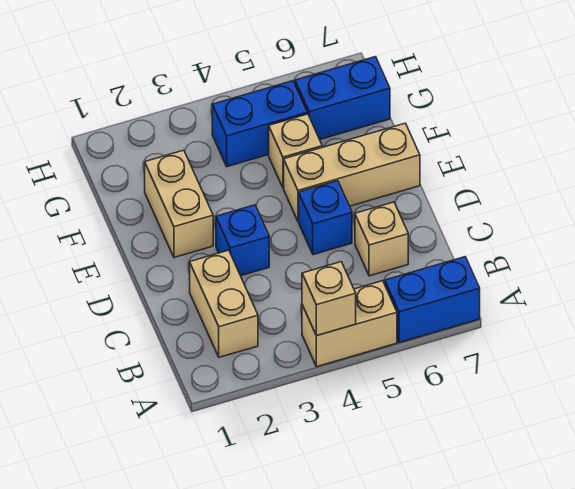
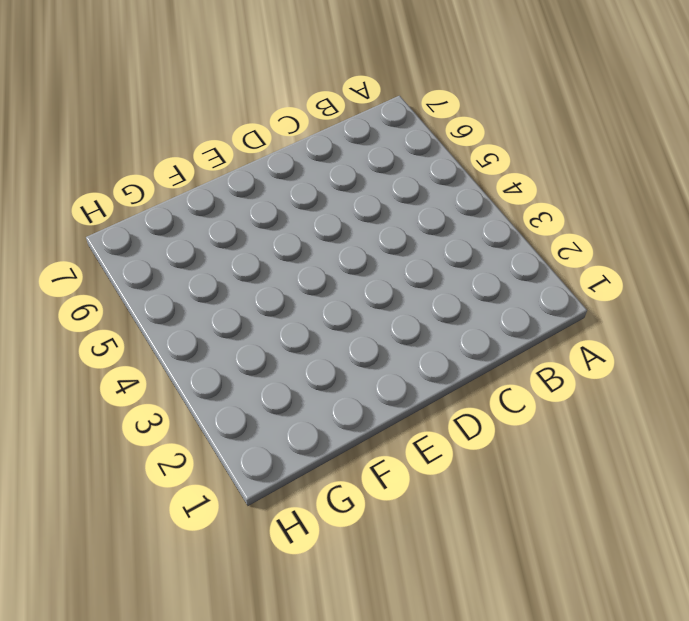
none -> tan 1x2 brick [302,281,397,367]
none -> blue 1x2 brick [385,257,480,343]
none -> tan 1x2 brick [190,250,258,357]

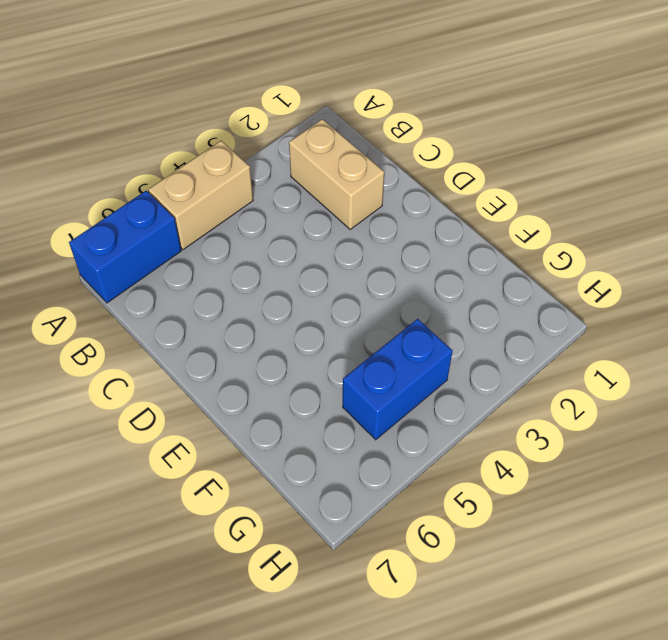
none -> tan 1x1 brick [355,202,408,276]
none -> blue 1x1 brick [216,205,269,276]
none -> blue 1x1 brick [299,181,352,255]

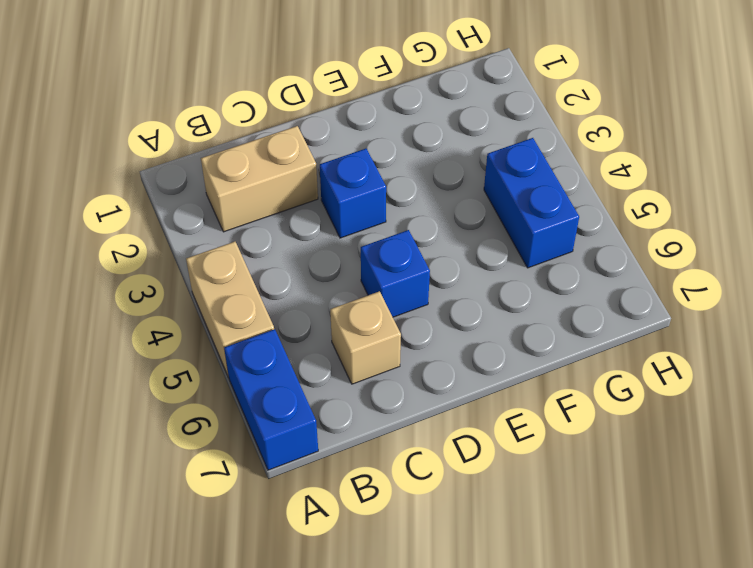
none -> tan 1x2 brick [145,150,213,257]
none -> tan 1x3 brick [284,123,420,221]
none -> tan 1x1 brick [269,114,322,188]

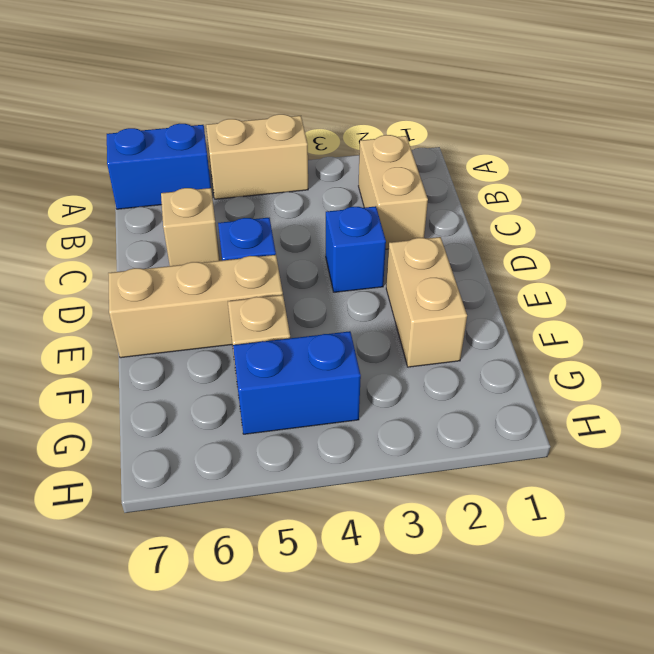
none -> blue 1x2 brick [295,57,390,140]
none -> tan 1x1 brick [302,262,356,336]

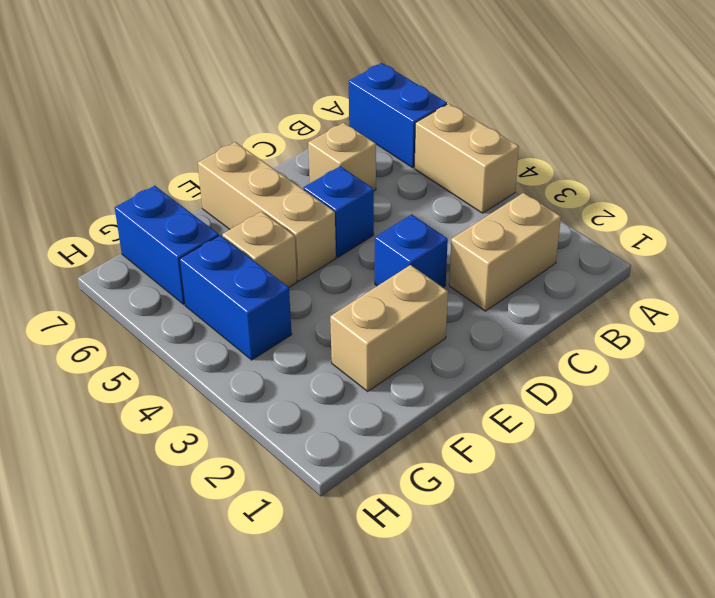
none -> tan 1x1 brick [302,262,356,336]

